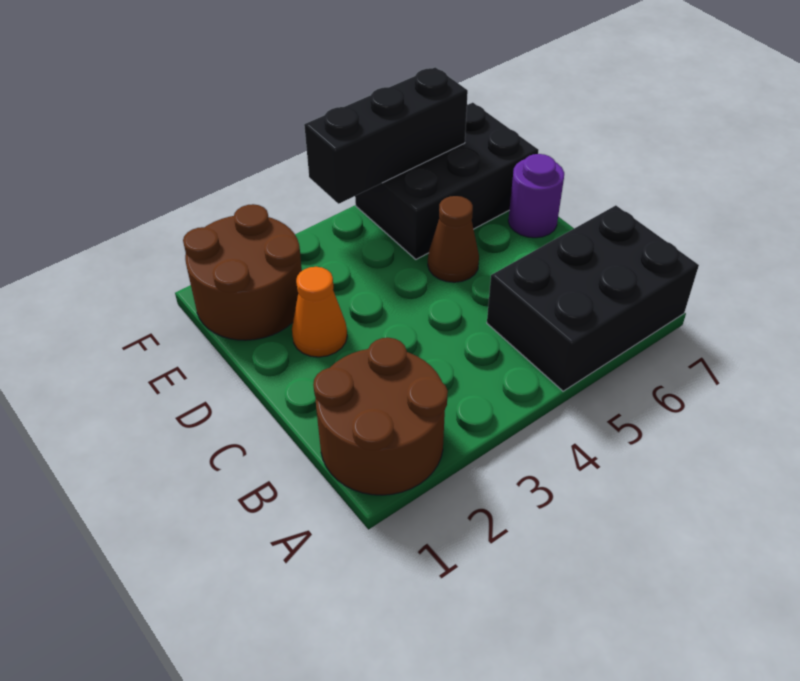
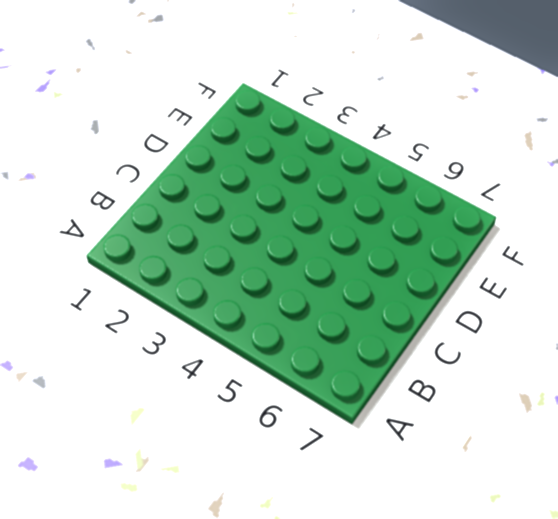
none -> brown 2x2 round brick [313,338,448,495]
none -> black 2x3 brick [487,205,699,391]

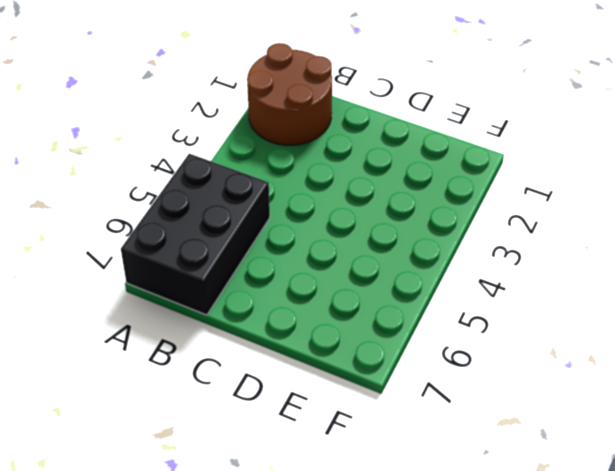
none -> orange 1x1 cone [292,267,347,357]
none -> brown 1x1 cone [428,196,479,282]

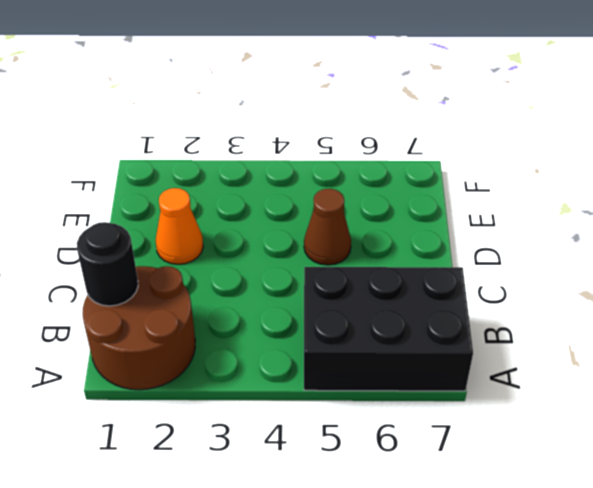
black 1x1 round brick [77,222,138,306] -> none
none -> purple 1x1 round brick [508,154,564,238]
none -> brown 2x2 round brick [183,204,302,340]

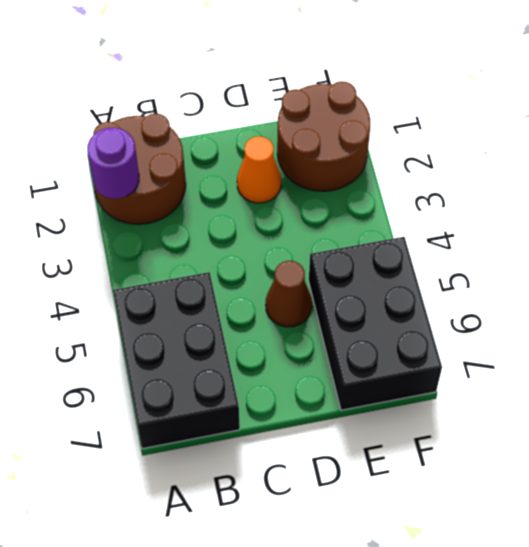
purple 1x1 round brick [87,128,139,199] -> purple 1x1 round brick moved to [508,154,564,238]
none -> black 1x3 brick [304,67,468,204]

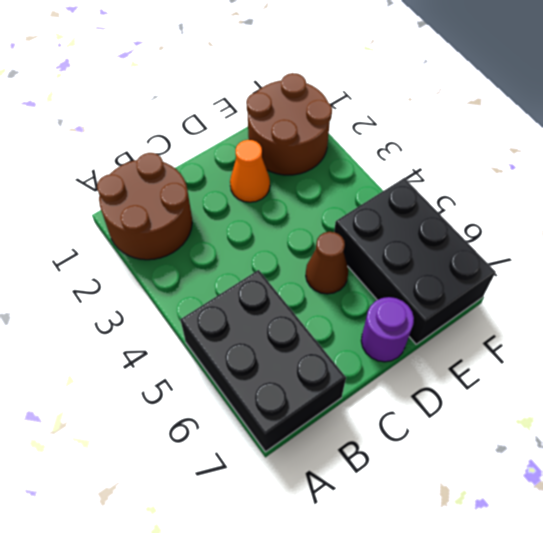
none -> black 1x3 brick [304,67,468,204]

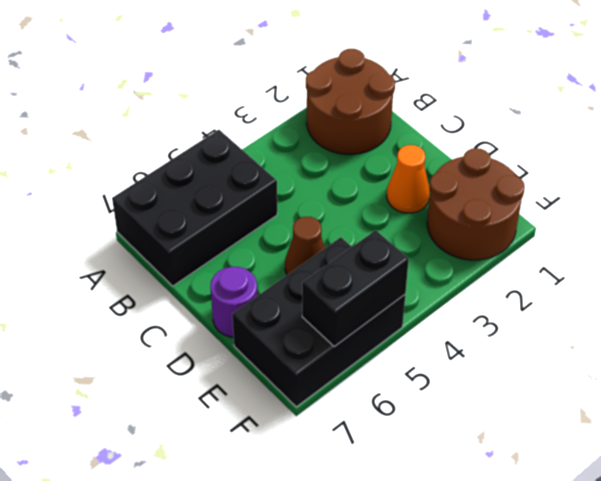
black 1x2 brick [302,230,409,347] -> black 1x3 brick [304,67,468,204]

